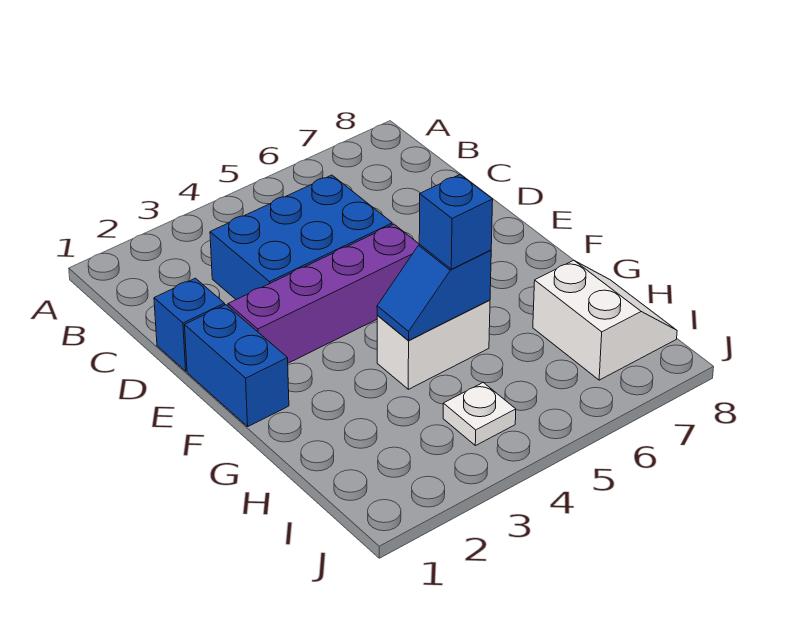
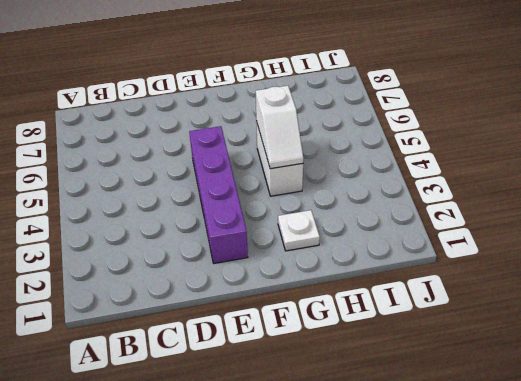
white 1x1 plate [278,210,320,251] -> white 1x1 plate moved to [443,382,516,446]
white 1x2 slope [256,86,304,169] -> blue 1x2 slope [377,245,491,340]
none -> blue 2x3 brick [210,175,392,299]
none -> blue 1x1 brick [154,278,225,371]

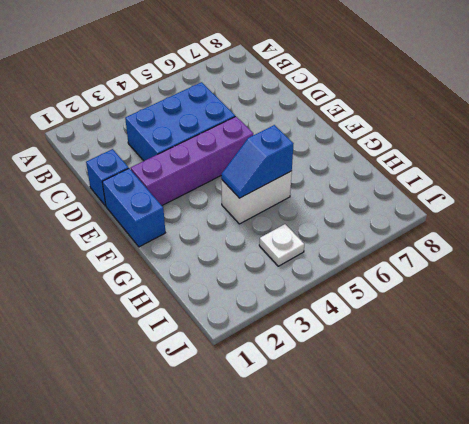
none -> white 2x2 slope [533,260,677,380]
none -> blue 1x1 brick [419,175,493,269]

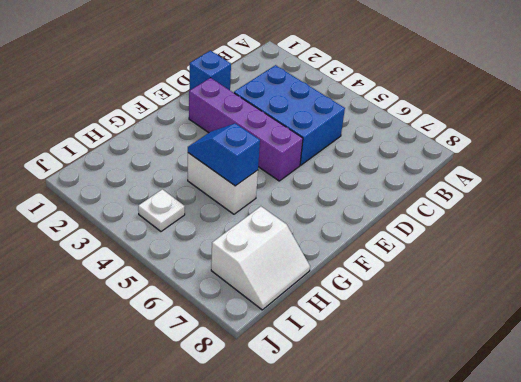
none -> blue 1x2 brick [184,305,289,427]
none -> blue 1x1 brick [419,175,493,269]

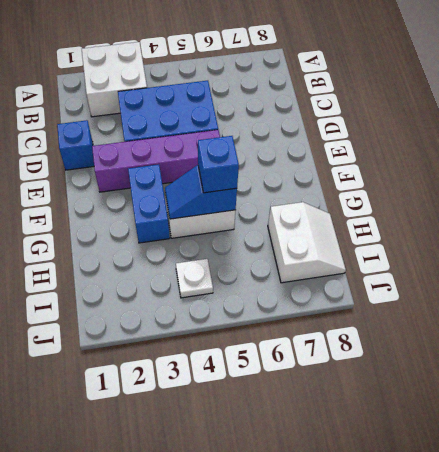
white 2x2 brick [82,42,147,117] -> none
blue 1x2 brick [128,164,170,243] -> blue 1x2 brick moved to [184,305,289,427]

